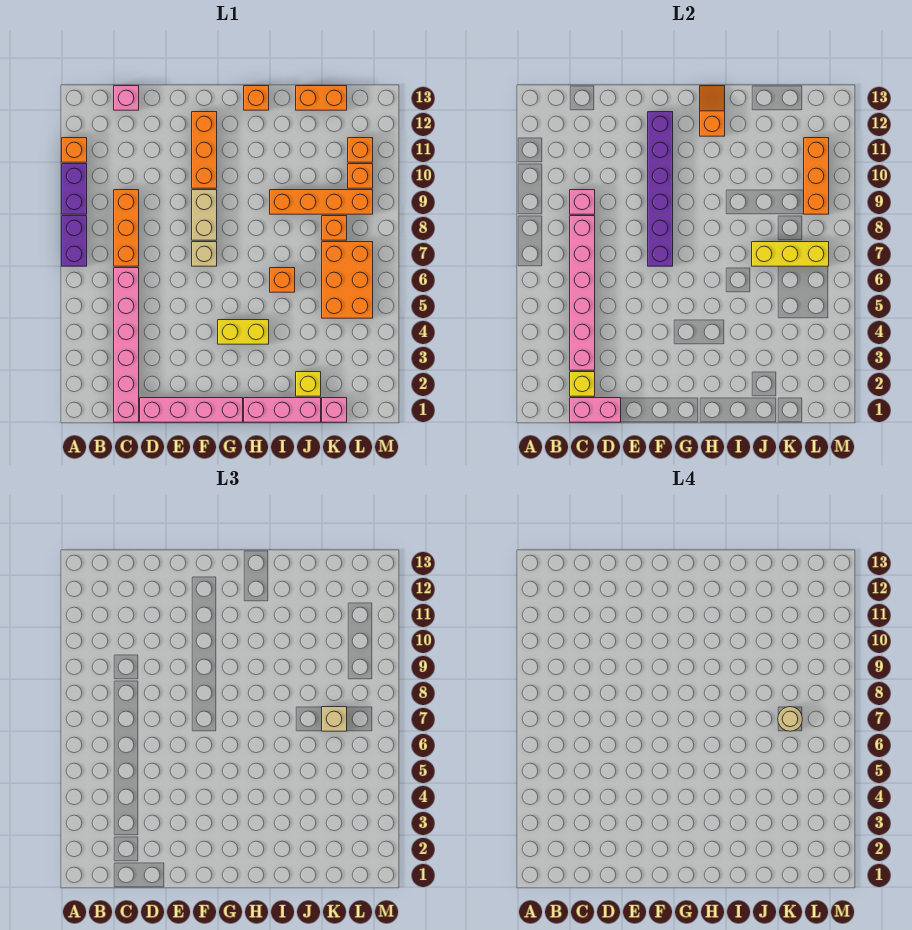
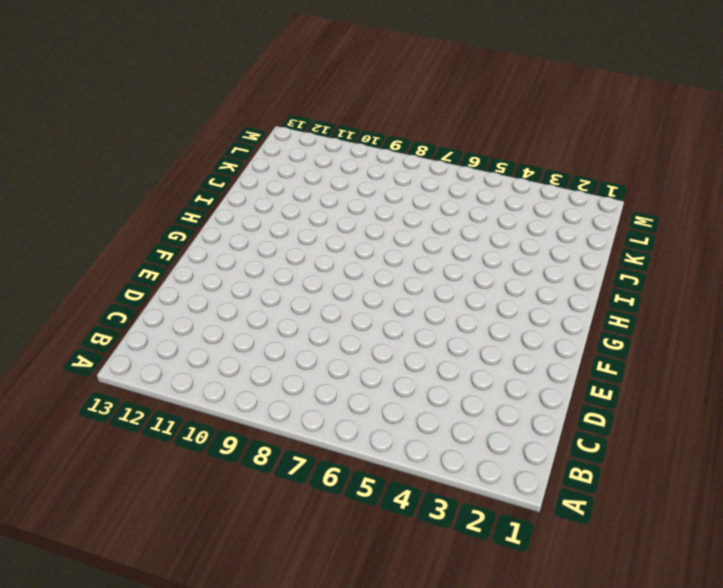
none -> purple 1x2 brick [62,216,87,266]
none -> purple 1x2 brick [62,164,87,214]
none -> orange 1x1 brick [62,138,87,162]
none -> pink 1x6 brick [114,268,139,422]

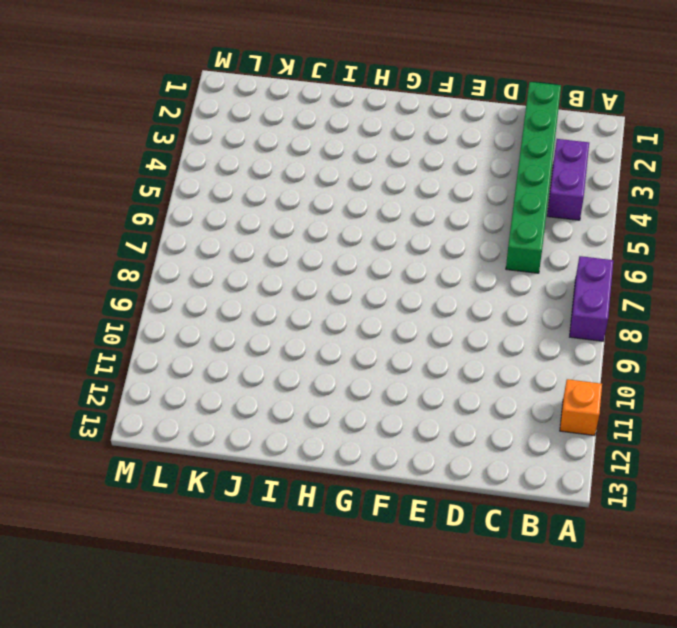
purple 1x2 brick [547,139,589,220] -> purple 1x2 brick moved to [62,164,87,214]
green 1x6 brick [506,82,561,273] -> pink 1x6 brick [114,268,139,422]
none -> orange 1x3 brick [114,190,139,266]
none -> pink 1x1 brick [114,86,139,110]
none -> pink 1x4 brick [140,398,243,422]
none -> tan 1x1 brick [192,242,217,266]

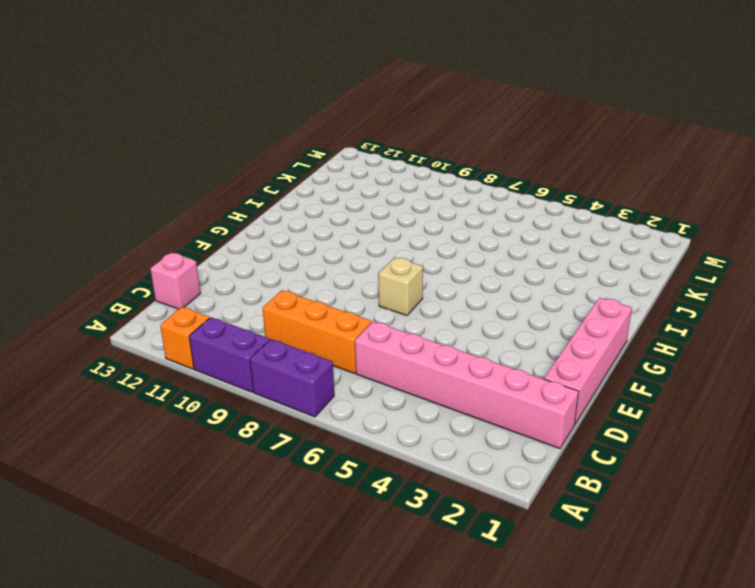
none -> tan 1x2 brick [192,190,217,240]
none -> orange 1x3 brick [192,112,217,188]
none -> yellow 1x2 brick [218,320,269,344]
none -> pink 1x3 brick [244,398,321,422]

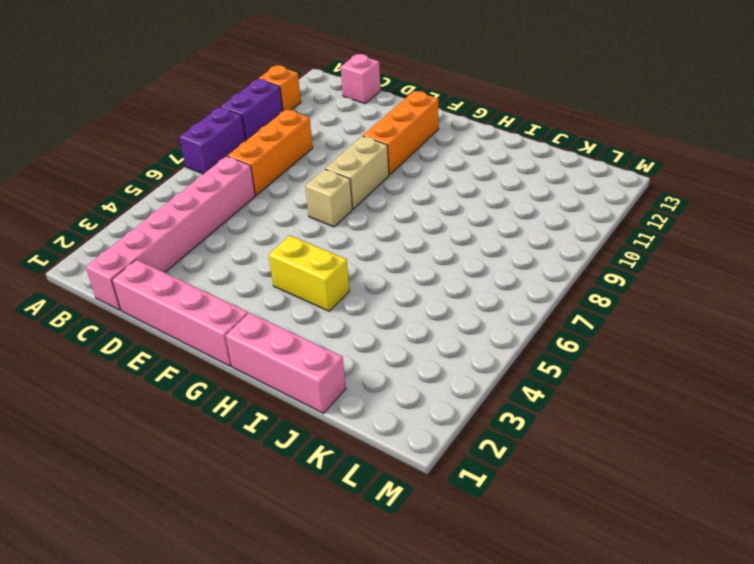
none -> orange 1x1 brick [244,86,269,110]
none -> orange 1x1 brick [270,268,295,292]
none -> orange 1x4 brick [270,190,373,214]
none -> yellow 1x1 brick [296,372,321,396]

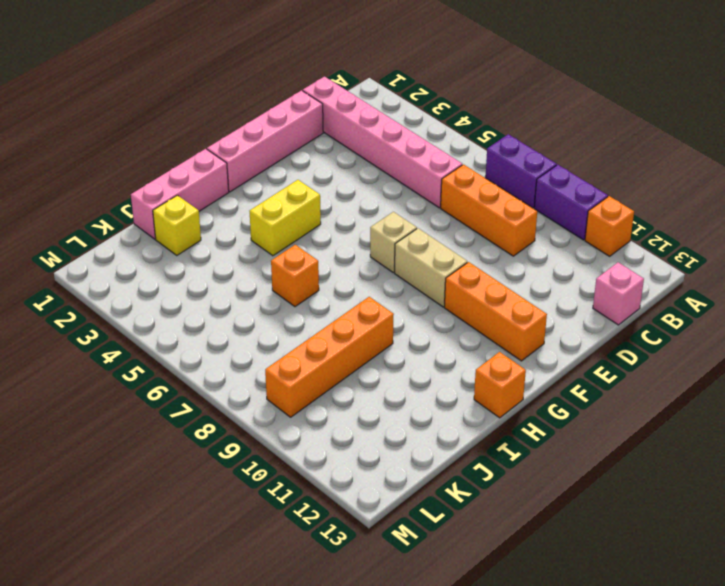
none -> orange 1x2 brick [296,86,347,110]
none -> pink 1x1 brick [322,398,347,422]
none -> orange 2x3 brick [322,242,373,318]
none -> orange 1x1 brick [322,216,347,240]

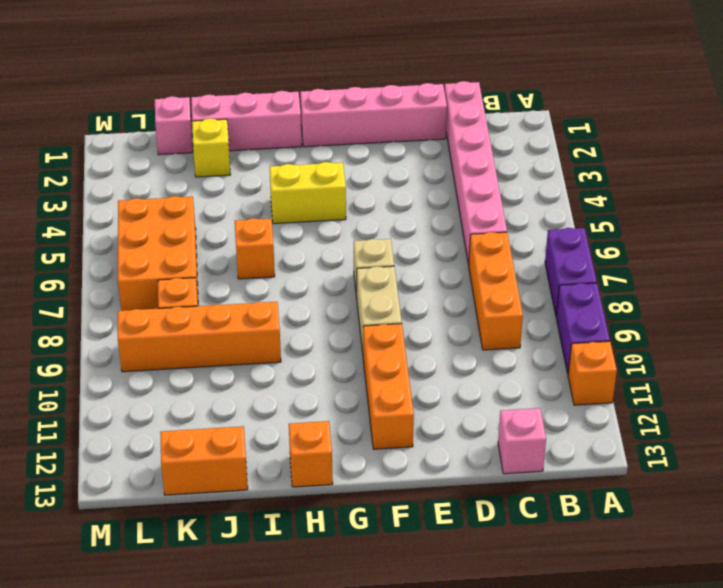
none -> orange 1x1 brick [348,164,373,188]
none -> orange 1x1 brick [348,138,373,162]
none -> pink 1x2 brick [570,398,621,422]
none -> yellow 1x1 brick [570,372,595,396]

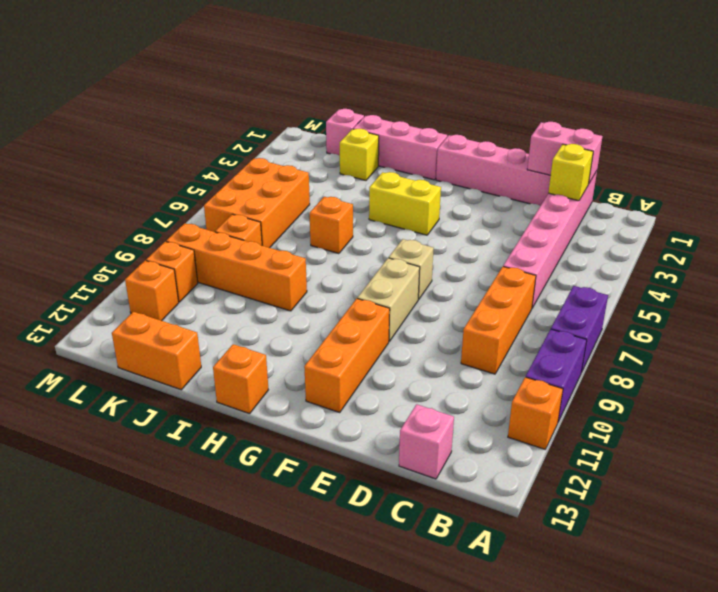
none -> pink 1x6 brick [570,216,595,370]
none -> pink 1x1 brick [570,190,595,214]
none -> purple 1x6 brick [648,112,673,266]
none -> orange 1x2 slope [700,86,725,136]

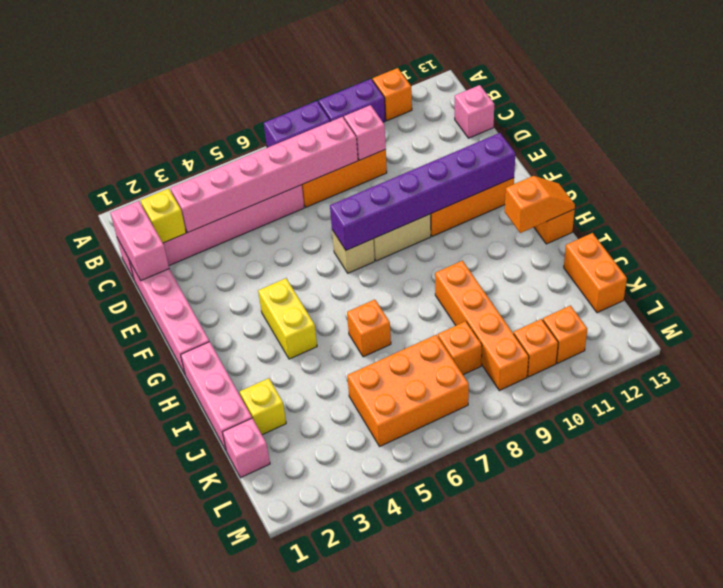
none -> yellow 1x3 brick [752,242,829,266]
none -> orange 1x3 brick [804,138,829,214]
none -> tan 1x1 brick [322,707,347,731]
none -> tan 1x1 round brick [778,707,802,731]

